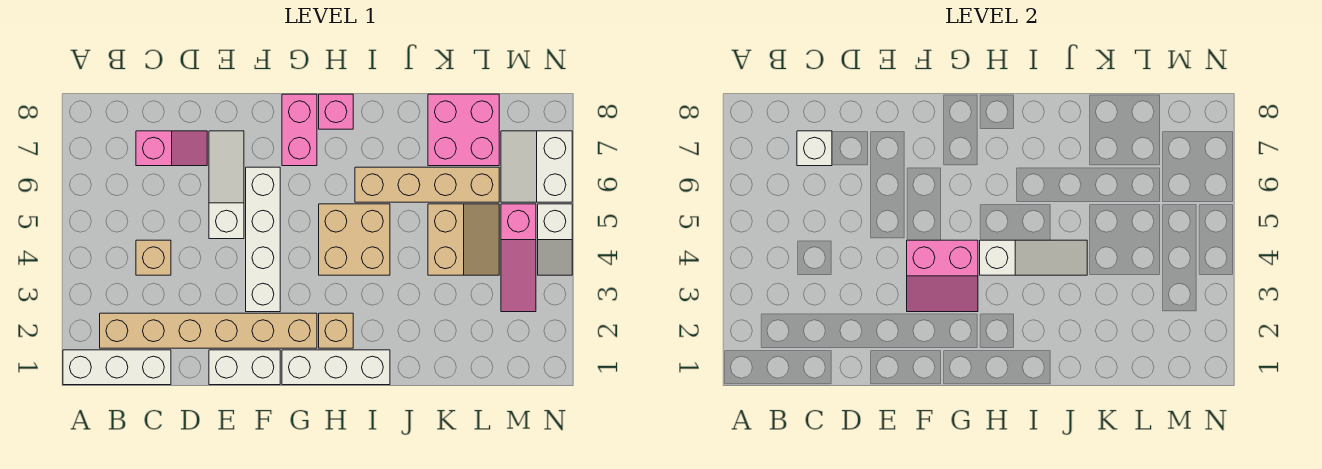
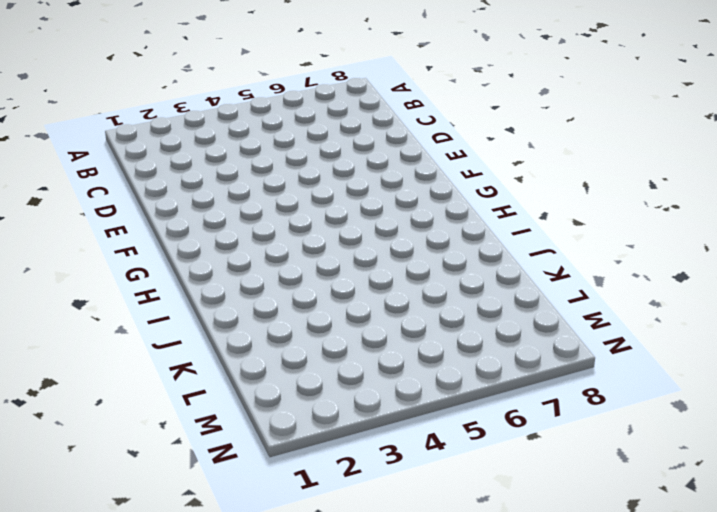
none -> white 1x3 brick [63,350,171,385]
none -> tan 1x6 brick [100,313,317,348]
none -> tan 1x1 brick [136,240,171,275]

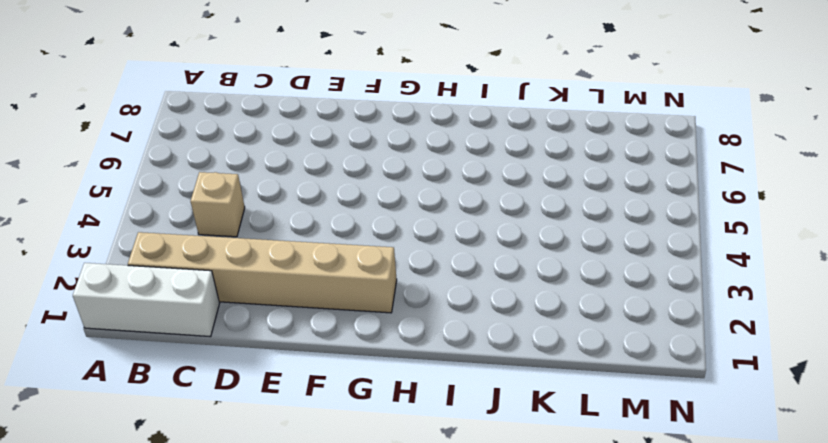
none -> pink 1x2 slope [136,131,207,166]
none -> white 1x2 brick [209,350,280,385]
none -> white 1x3 slope [209,131,244,239]

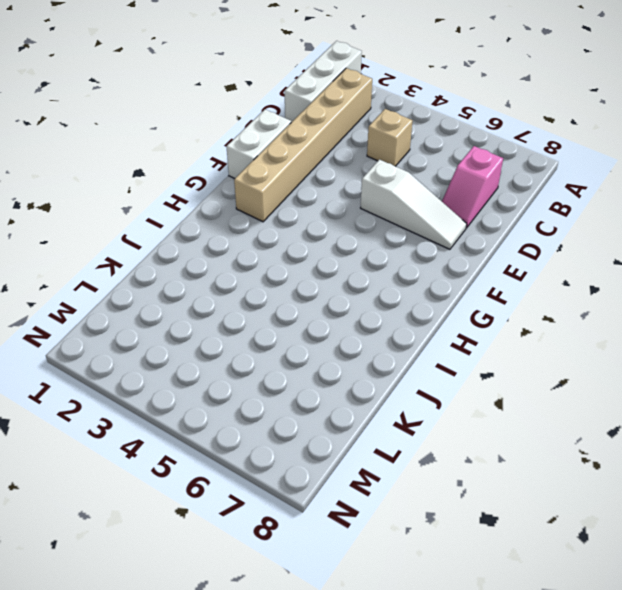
none -> white 1x4 brick [246,167,280,312]
none -> white 1x3 brick [282,350,390,385]
none -> pink 1x2 brick [282,94,317,166]

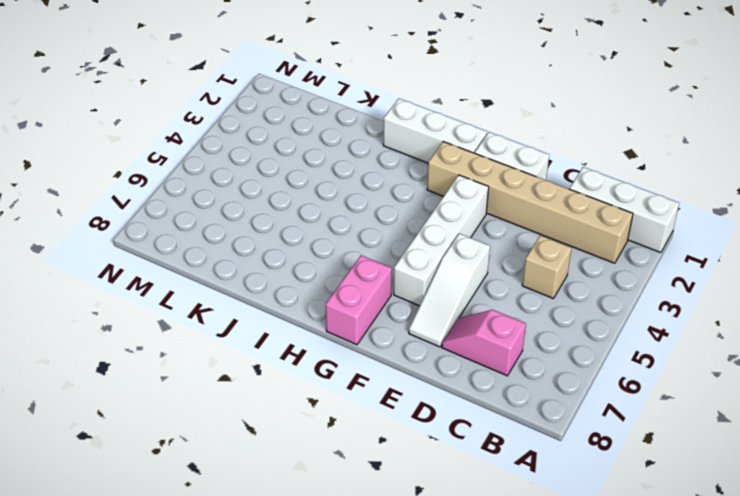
none -> tan 1x1 brick [319,313,353,348]
none -> tan 2x2 brick [319,204,390,275]
none -> pink 1x1 brick [319,94,353,129]

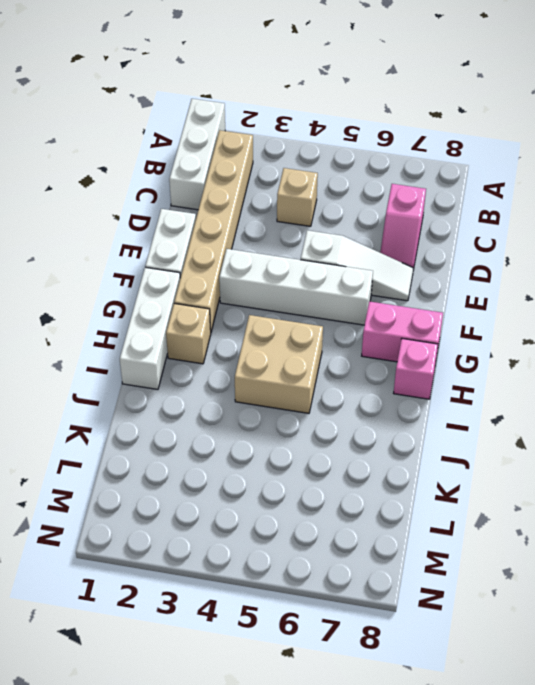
none -> tan 1x4 brick [355,167,499,202]
none -> tan 2x2 slope [428,204,499,275]
none -> pink 2x2 brick [428,94,499,166]

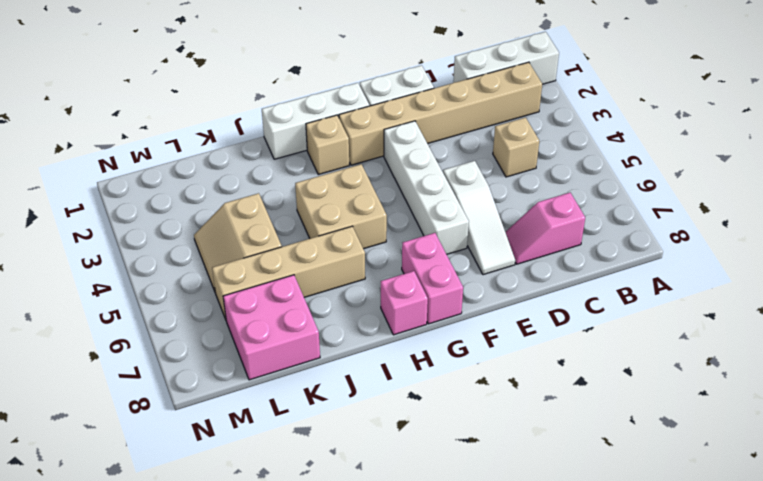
none -> pink 1x3 slope [501,204,536,312]
none -> white 2x2 slope [501,131,572,202]
none -> white 1x2 slope [538,204,572,275]

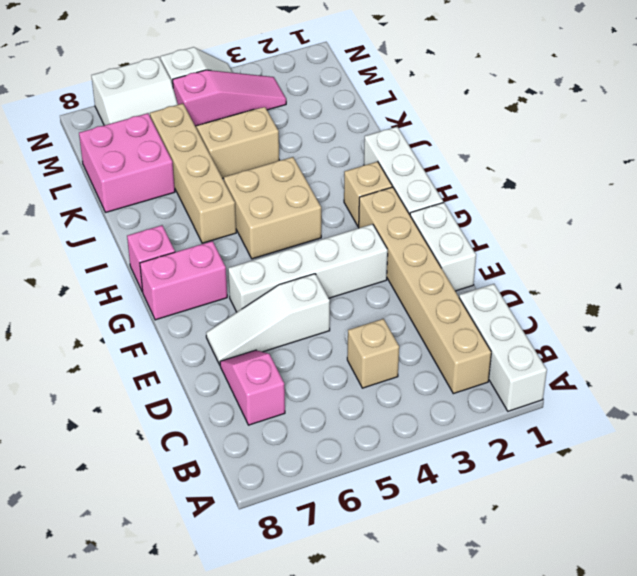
none -> white 1x1 brick [797,131,832,166]
none -> pink 2x2 slope [907,240,978,312]
none -> white 1x3 slope [980,240,1087,275]

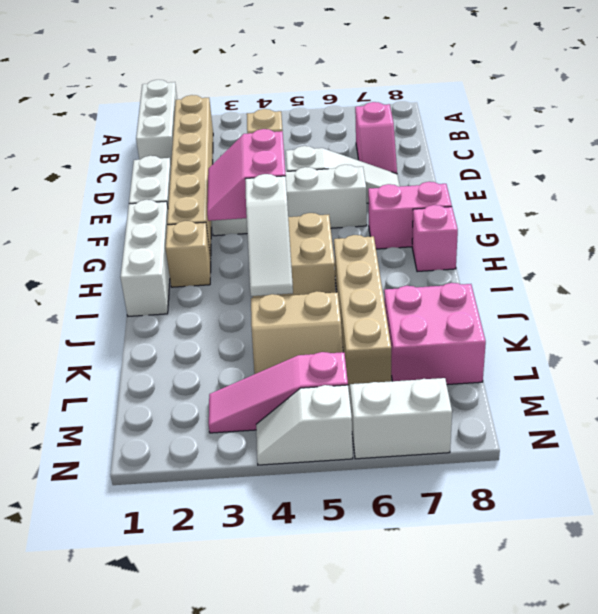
none -> white 1x1 brick [797,131,832,166]

